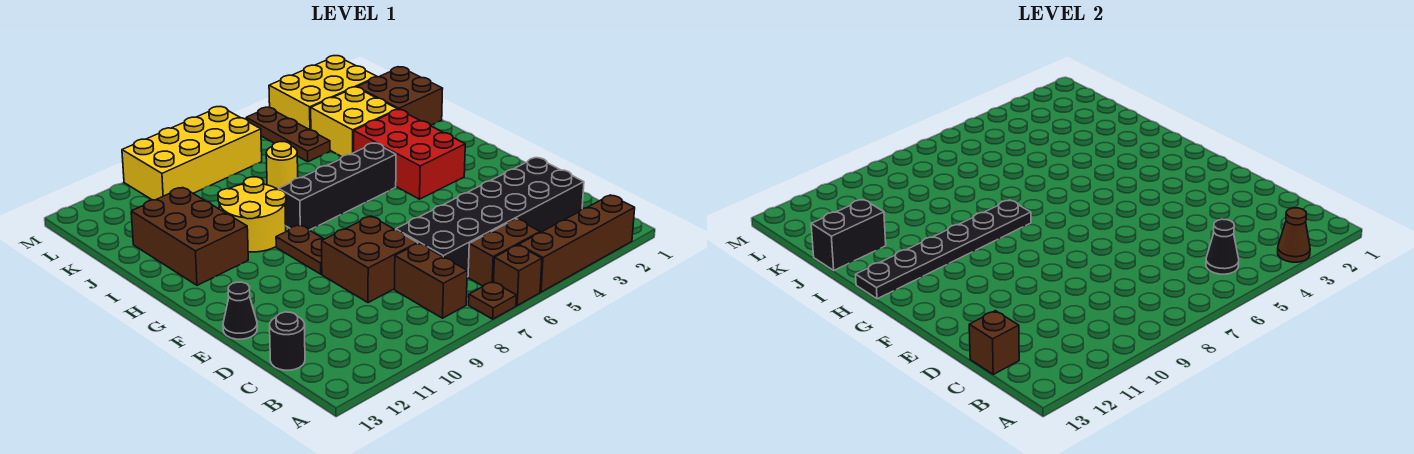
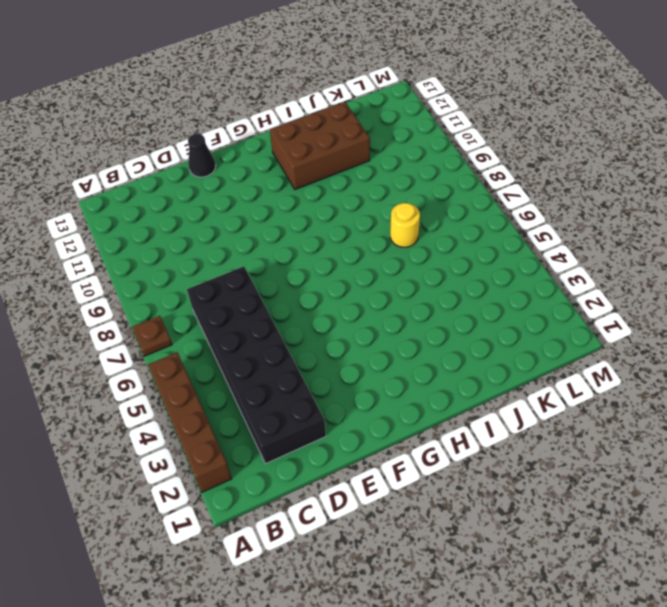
none -> brown 1x1 brick [493,245,542,305]
none -> brown 1x2 brick [468,219,540,286]
none -> brown 1x2 brick [395,243,467,318]

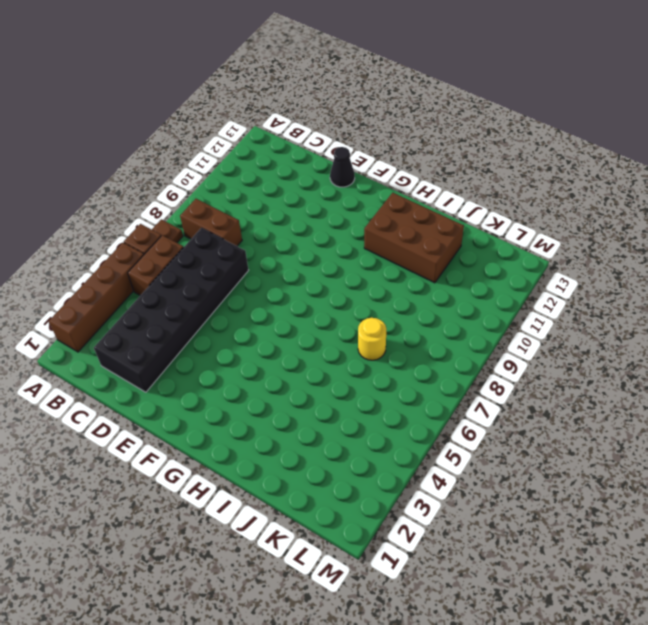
none -> black 1x1 round brick [270,312,305,370]
none -> brown 2x2 brick [322,216,418,303]
none -> brown 1x2 plate [276,225,324,274]

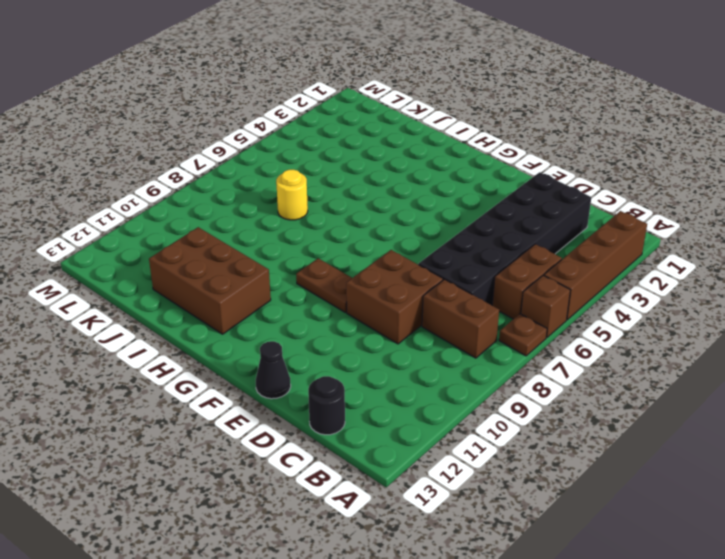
none -> red 2x3 brick [354,110,465,199]
none -> black 1x4 brick [279,143,396,230]
none -> yellow 2x2 round brick [218,177,286,252]

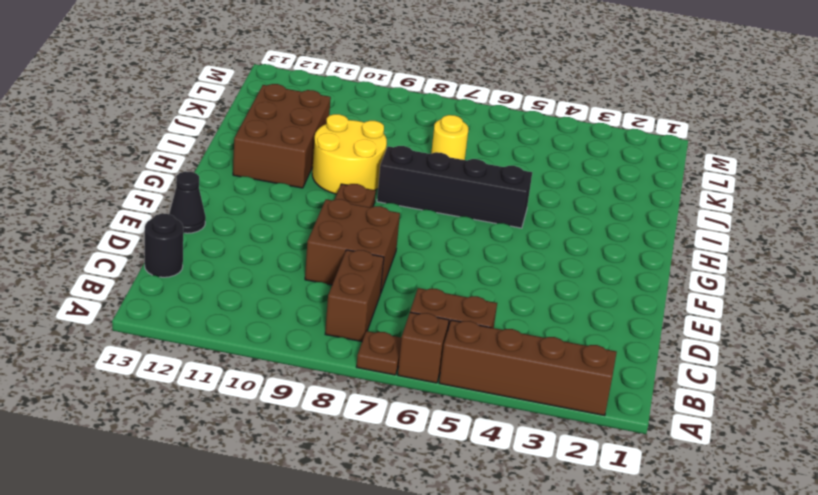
none -> black 2x6 brick [396,158,584,277]
none -> red 2x3 brick [354,110,465,199]
none -> brown 2x2 brick [357,67,443,126]

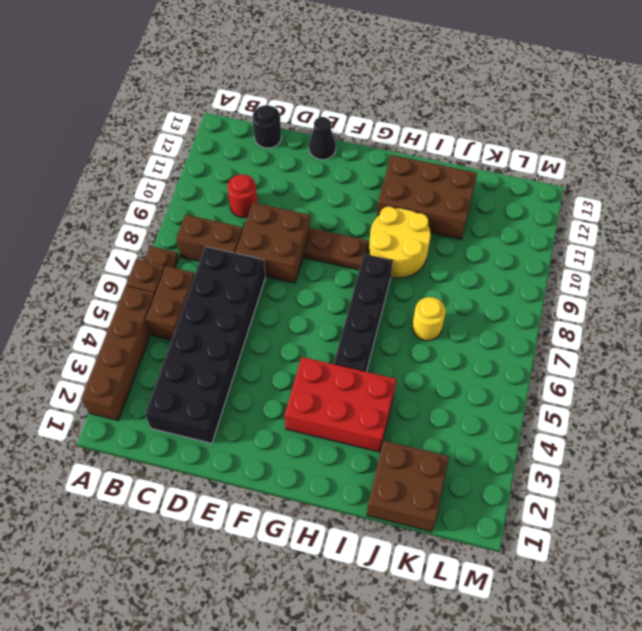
red 1x1 round brick [227,174,258,218] -> none
none -> yellow 2x2 brick [311,87,398,157]
none -> brown 1x3 plate [246,107,330,162]
none -> yellow 2x3 brick [269,56,377,130]

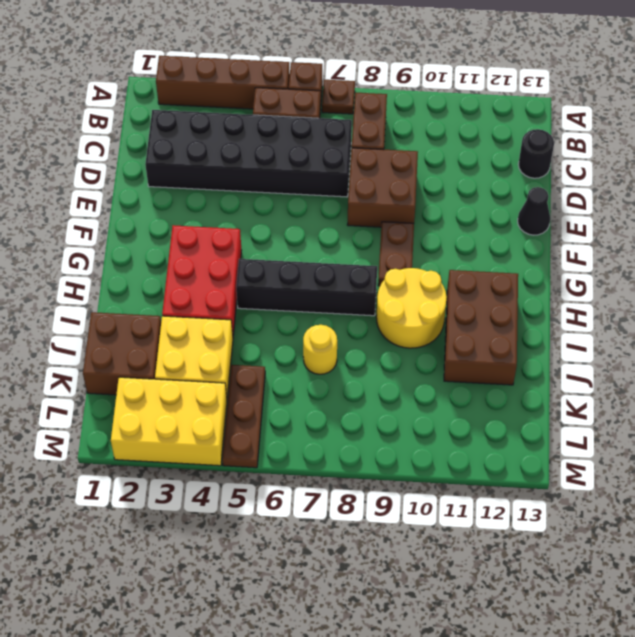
none -> yellow 2x4 brick [122,107,262,200]
none -> brown 1x1 cone [1278,208,1310,262]
none -> black 1x1 cone [1206,219,1239,274]

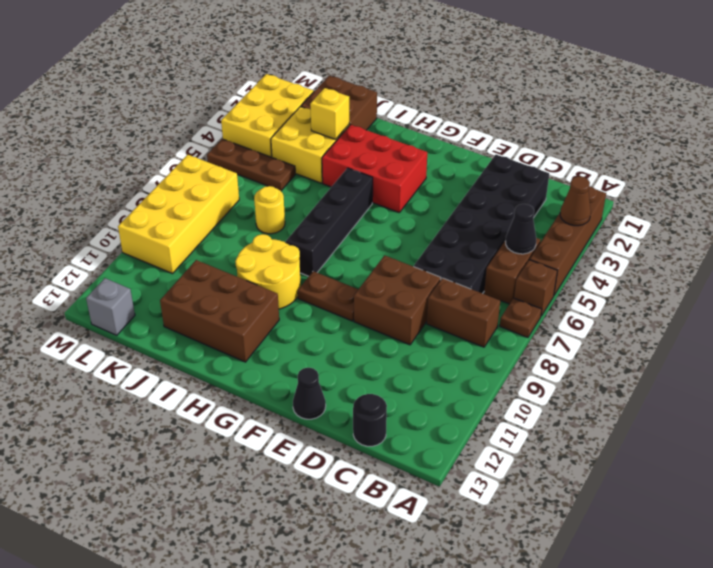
yellow 1x1 brick [310,88,349,139] -> none
grey 1x1 brick [86,278,135,335] -> none
none -> brown 1x1 brick [969,311,1019,374]
none -> black 1x6 plate [856,200,1031,299]
none -> black 1x2 brick [811,199,886,270]

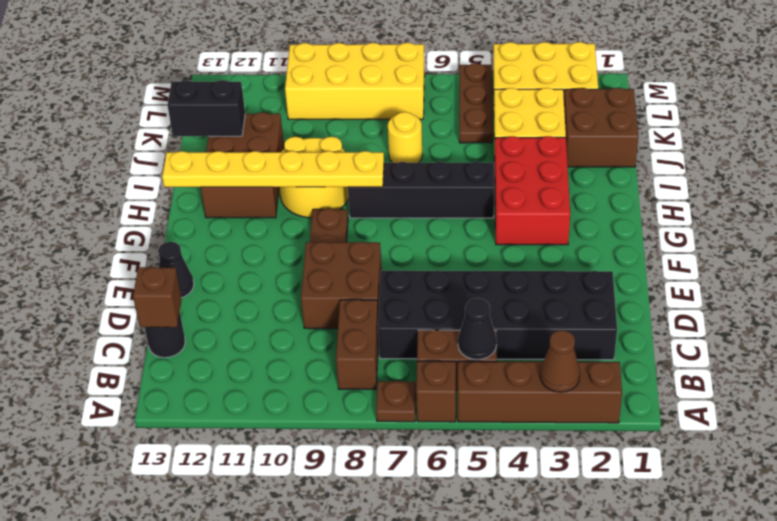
yellow 1x6 plate [162,151,384,187] -> black 1x6 plate [856,200,1031,299]

